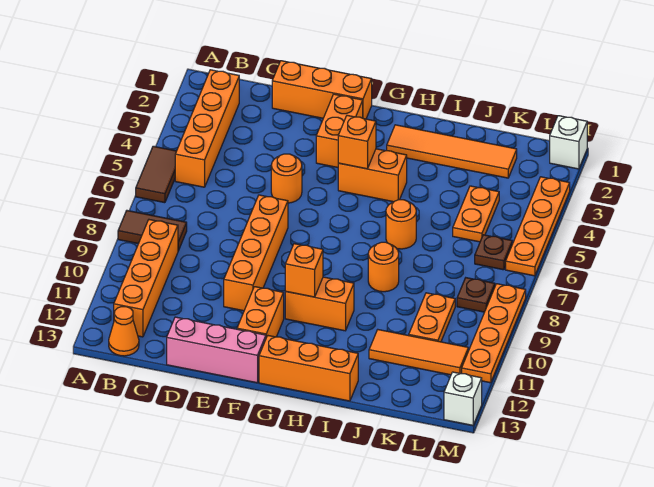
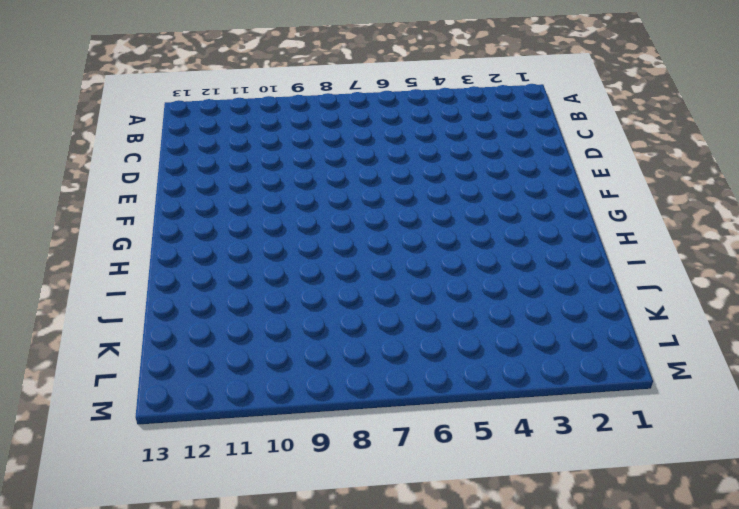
none -> brown 1x2 tile [136,146,176,203]
none -> brown 1x2 tile [118,211,187,251]
none -> orange 1x4 brick [175,70,239,187]

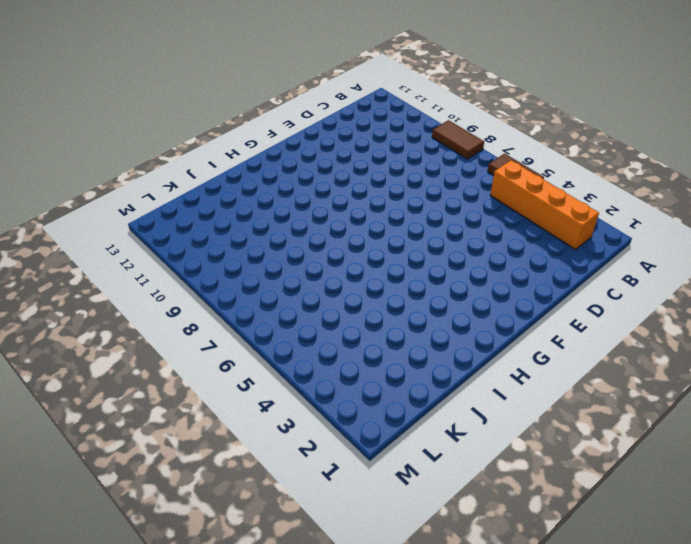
brown 1x2 tile [432,120,484,159] -> brown 1x2 tile turned to [118,211,187,251]
none -> orange 1x4 brick [114,220,178,337]
none -> orange 1x1 cone [109,307,139,356]
none -> orange 1x3 brick [272,61,372,119]

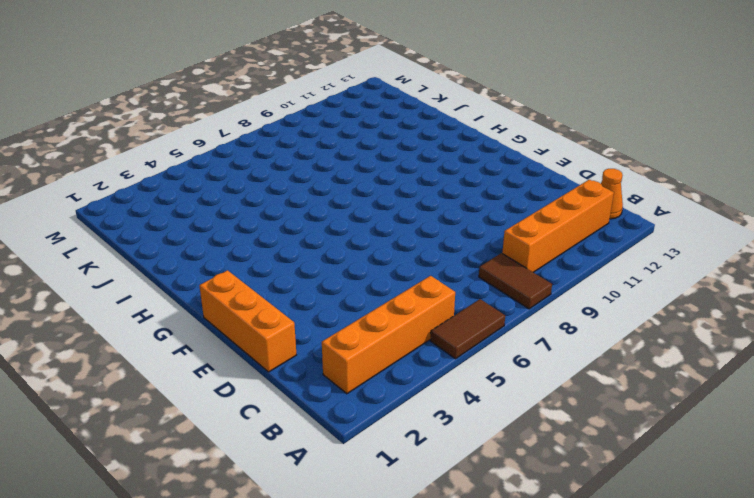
none -> pink 1x3 brick [167,317,266,383]
none -> orange 1x1 round brick [271,154,302,203]
none -> orange 1x4 brick [224,195,288,311]

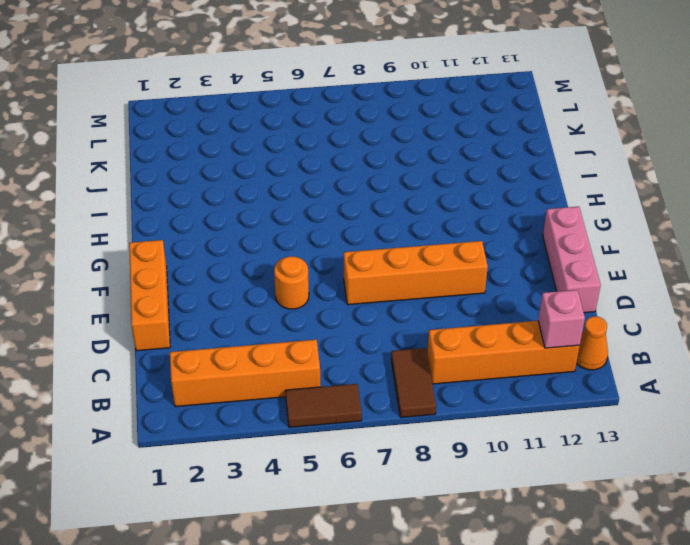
pink 1x1 brick [538,290,585,348] -> none
none -> orange 1x2 brick [316,94,363,167]
none -> orange 1x2 brick [237,287,284,337]
none -> orange 1x2 brick [338,149,407,202]

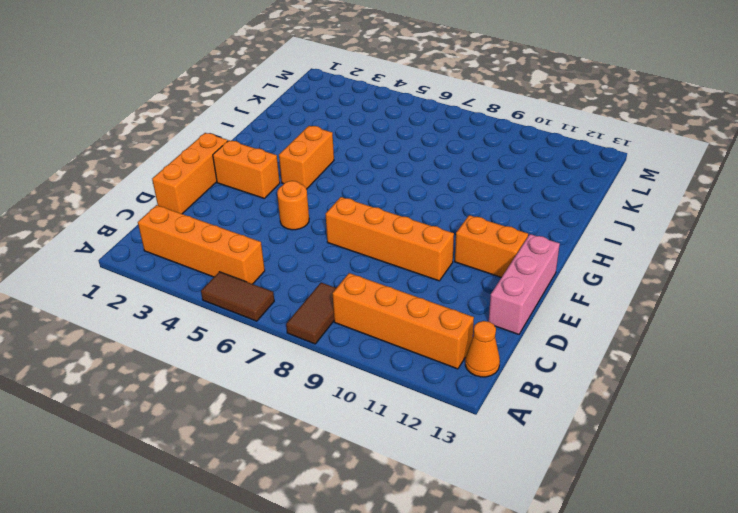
none -> orange 1x2 brick [285,277,354,331]
none -> orange 1x3 brick [259,336,358,401]
none -> orange 1x4 tile [387,125,517,178]

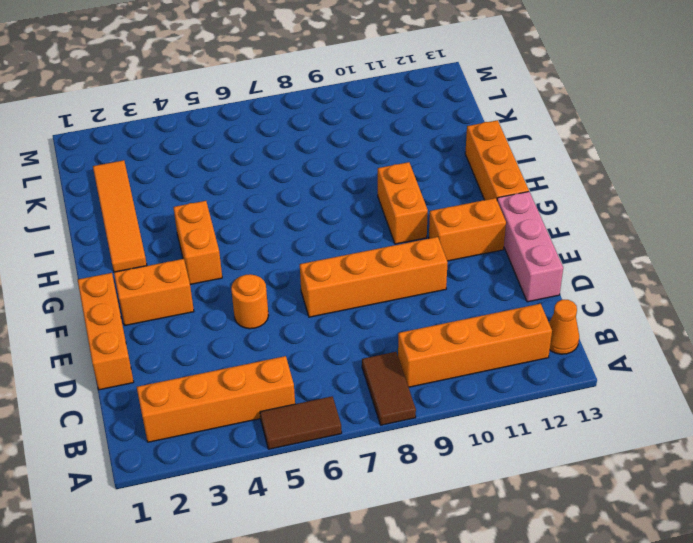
none -> orange 1x1 round brick [386,200,416,249]
none -> orange 1x1 round brick [368,242,399,292]
none -> orange 1x3 tile [369,330,468,375]

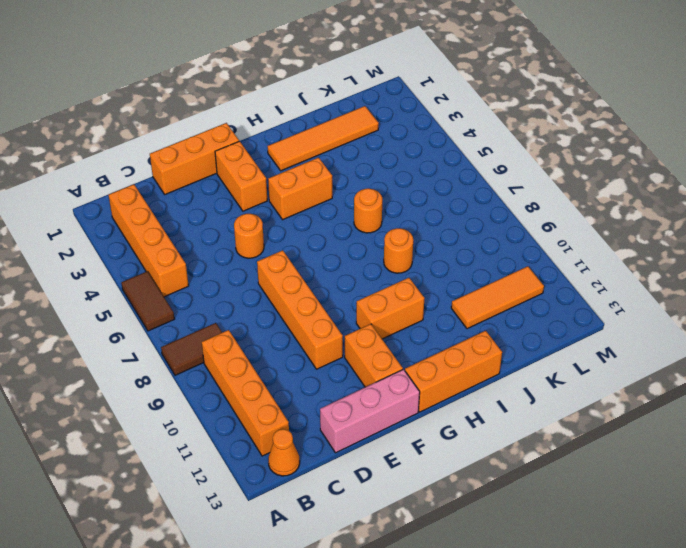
none -> orange 1x2 plate [453,186,499,242]
none -> orange 1x2 plate [409,293,455,342]
none -> brown 1x1 plate [475,235,512,270]

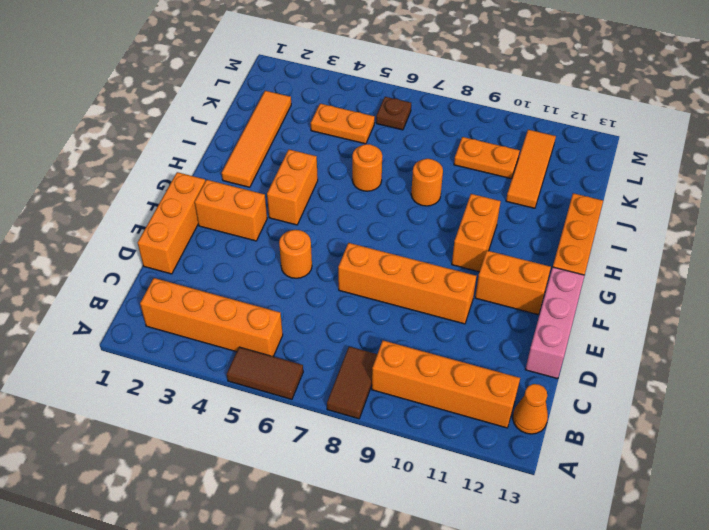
none -> brown 1x1 plate [457,278,495,312]
none -> white 1x1 brick [550,116,587,169]
none -> orange 1x4 plate [506,177,570,276]

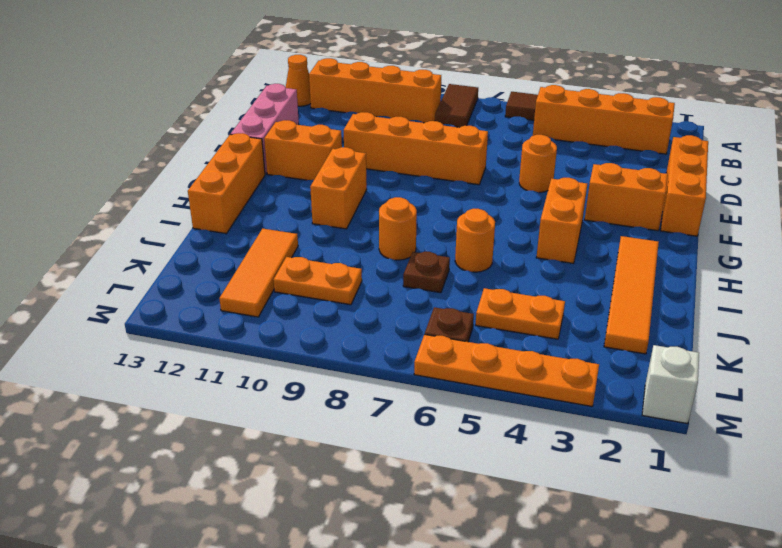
brown 1x1 plate [403,252,450,293] -> brown 1x1 plate moved to [457,278,495,312]
none -> orange 1x4 plate [462,284,526,383]
none -> white 1x1 brick [444,372,482,425]
none -> orange 1x1 brick [338,115,376,169]

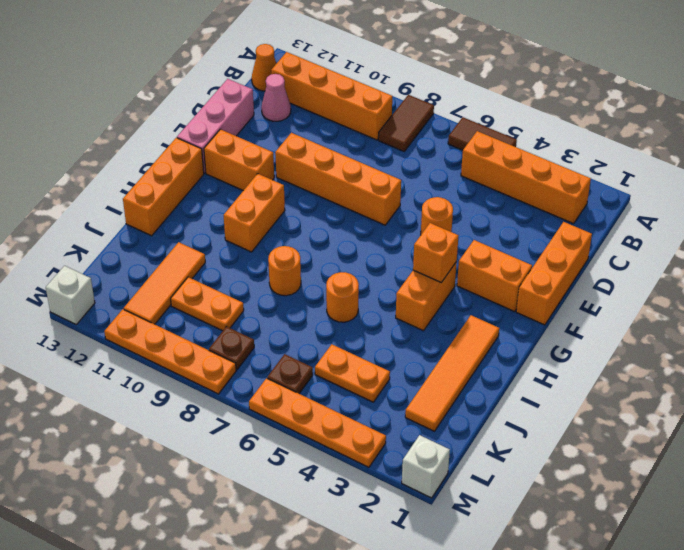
pink 1x1 cone [261,74,291,121] -> none
none -> orange 1x1 brick [285,244,323,297]

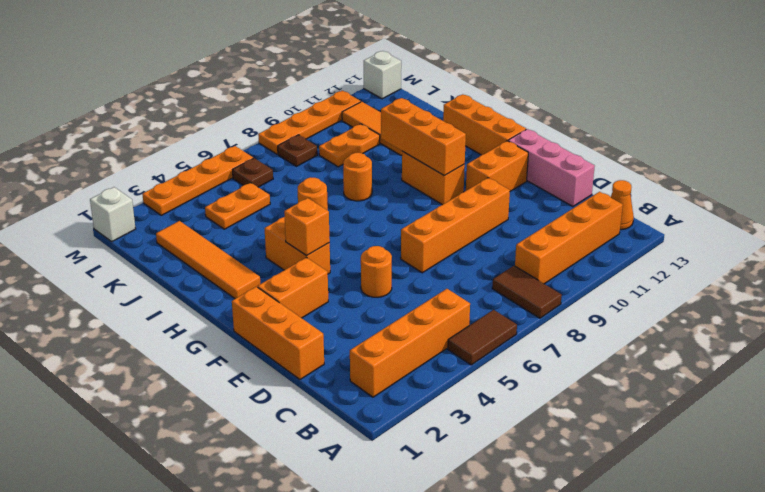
orange 1x3 brick [381,98,466,176] -> orange 1x1 brick [285,244,323,297]

